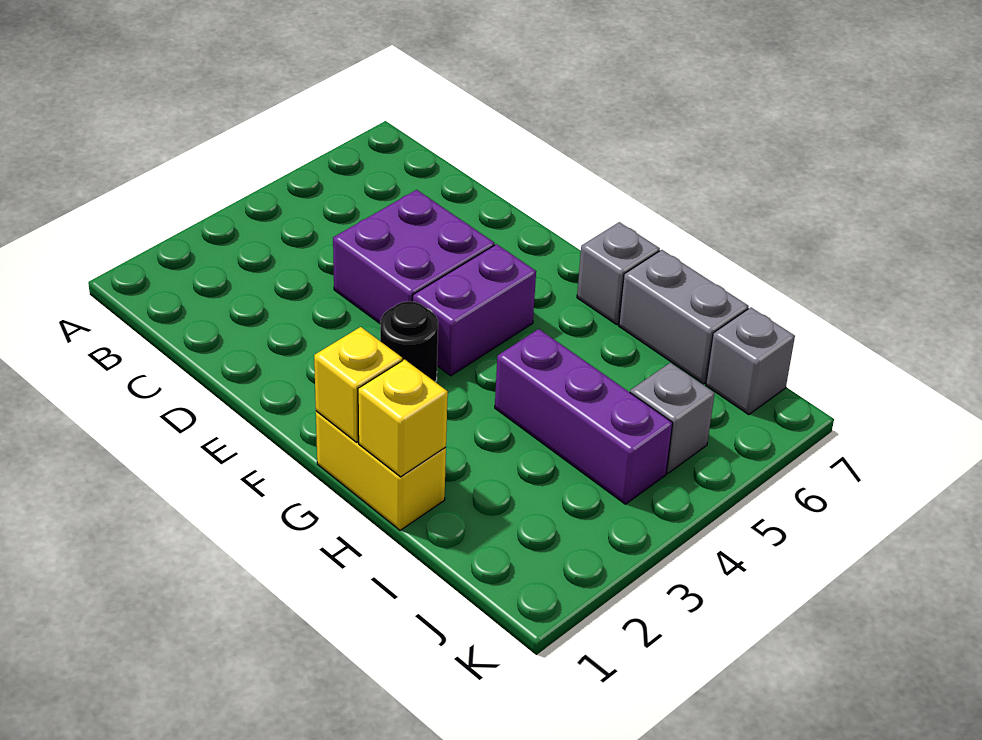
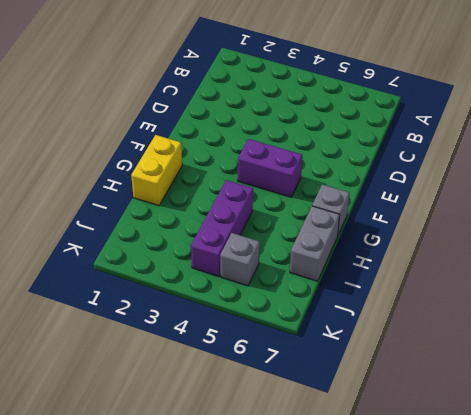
none -> purple 2x2 brick [333,190,495,323]
none -> black 1x1 round brick [380,301,438,382]

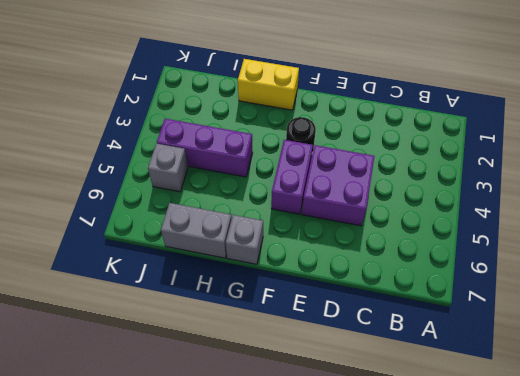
none -> grey 1x1 brick [706,307,795,415]
none -> yellow 1x1 brick [314,327,402,442]

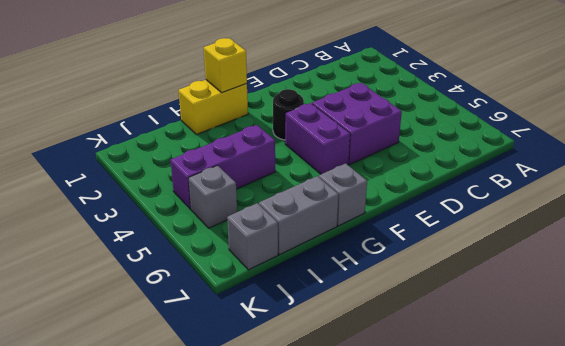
none -> yellow 1x1 brick [358,360,448,477]

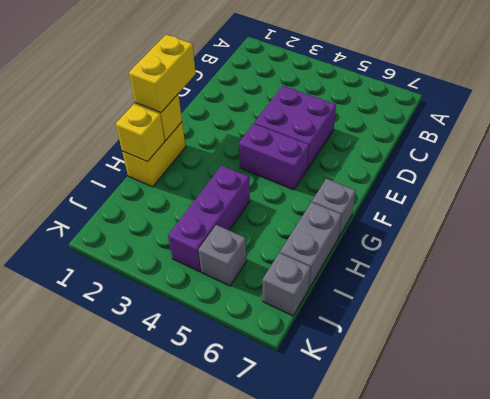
yellow 1x2 brick [129,35,196,113] -> none
none -> black 1x1 round brick [380,301,438,382]

